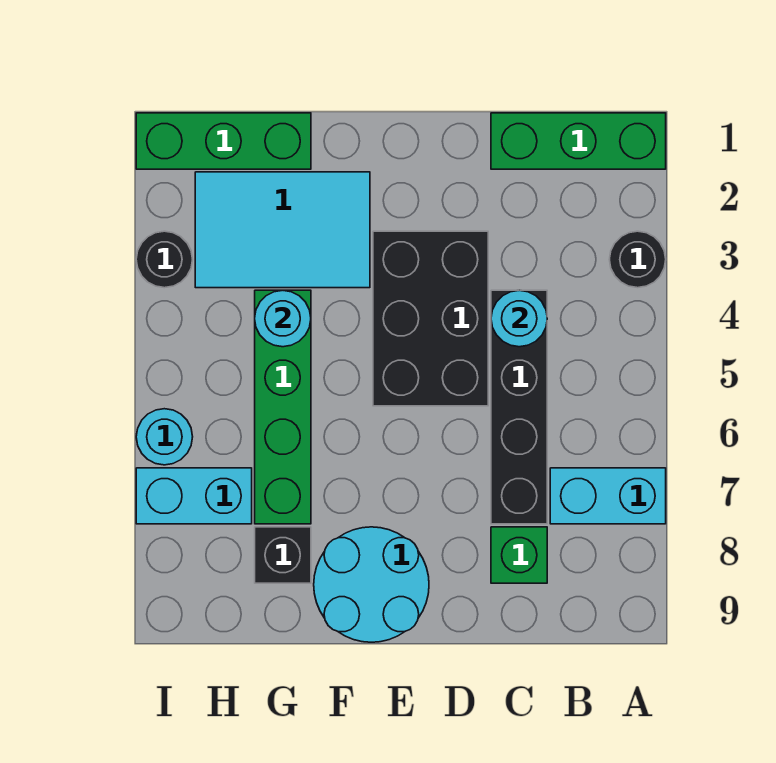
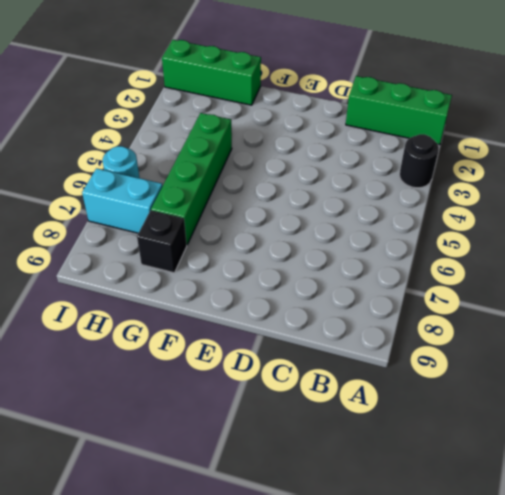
none -> cyan 1x2 brick [550,468,666,524]
none -> black 1x4 brick [491,290,547,524]
none -> green 1x1 brick [491,527,547,583]

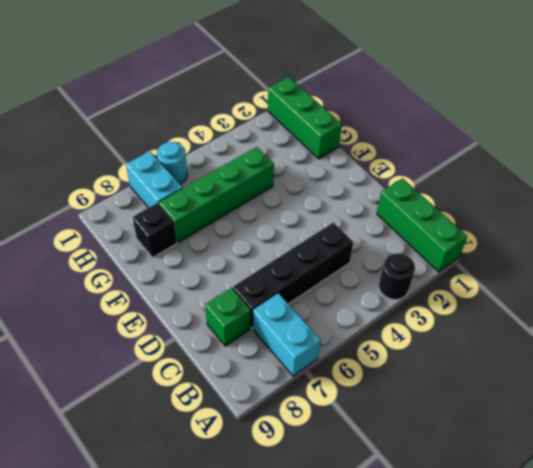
none -> black 2x3 brick [373,231,488,406]
none -> cyan 2x2 round brick [314,527,429,642]
none -> cyan 2x3 tile [195,172,370,288]

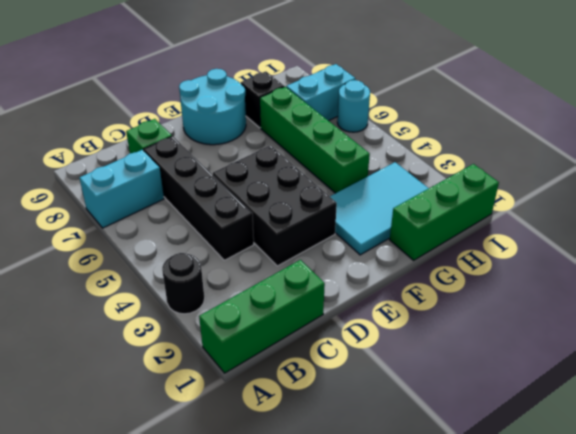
none -> black 1x1 round brick [136,231,193,288]
none -> cyan 1x1 round brick [491,290,547,347]
none -> cyan 1x1 round brick [255,290,311,347]

